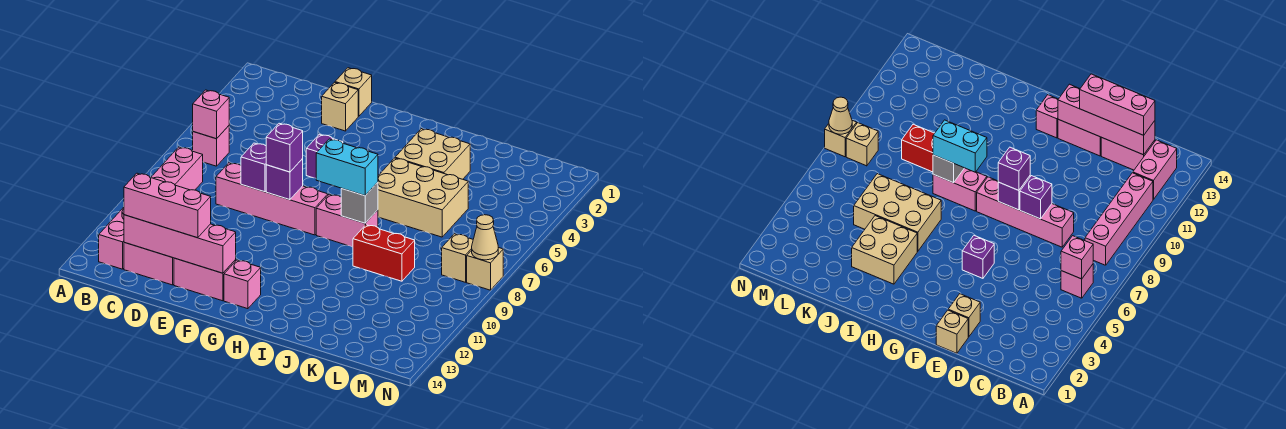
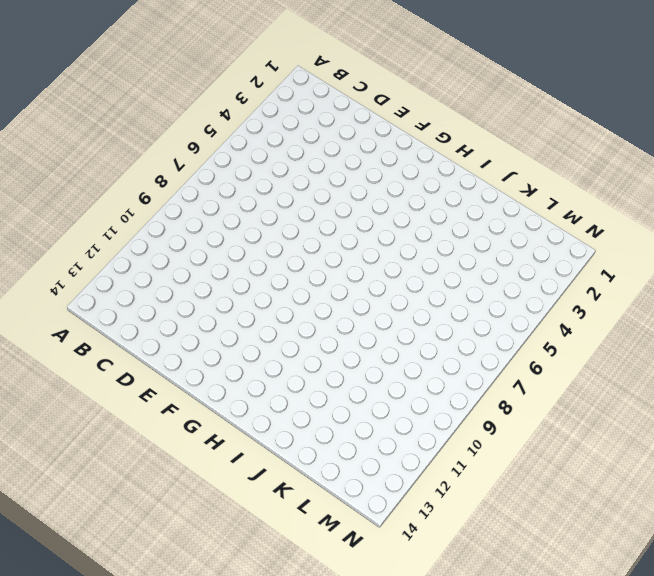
none -> pink 1x1 brick [193,126,229,166]
none -> pink 1x4 brick [151,147,203,190]
none -> pink 1x2 brick [99,207,124,269]

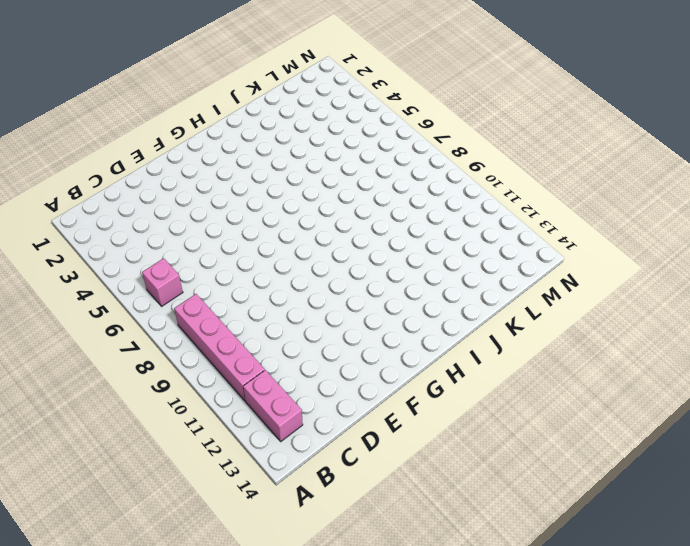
none -> pink 1x2 brick [124,242,174,285]
none -> pink 1x4 brick [216,163,328,235]
none -> tan 1x1 brick [335,68,372,116]

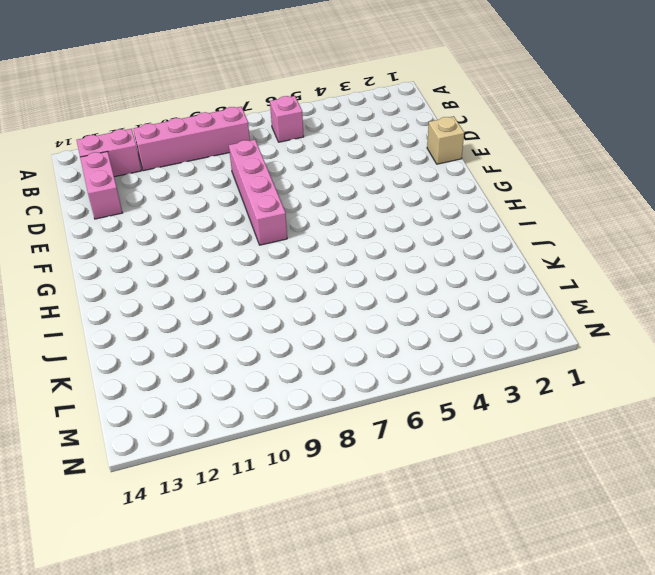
none -> tan 1x1 brick [322,82,358,131]
none -> pink 1x2 brick [174,258,236,301]
none -> purple 1x1 brick [306,134,343,178]

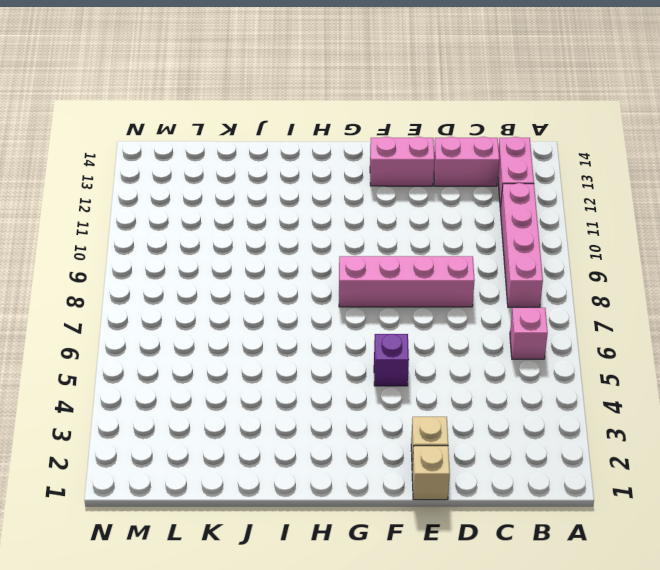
none -> pink 1x1 brick [224,260,261,309]
none -> pink 1x2 brick [316,194,378,247]
none -> tan 2x2 brick [395,129,470,179]

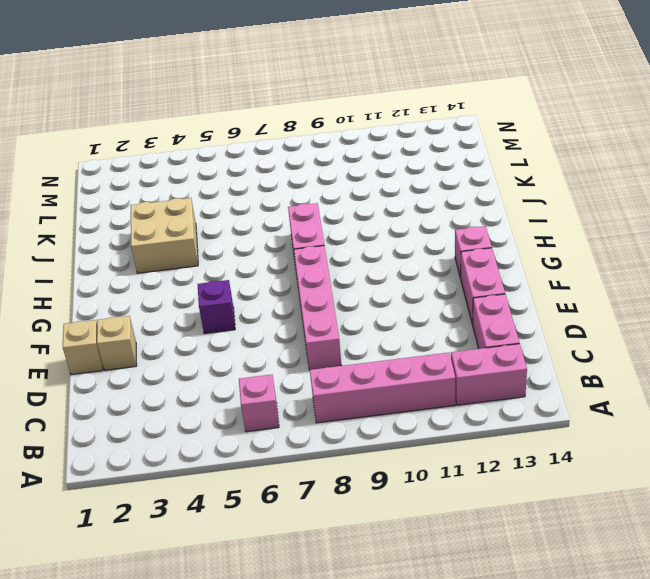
none -> tan 2x3 brick [378,158,468,237]
none -> red 1x2 brick [353,225,415,281]
none -> tan 1x1 brick [442,234,473,282]

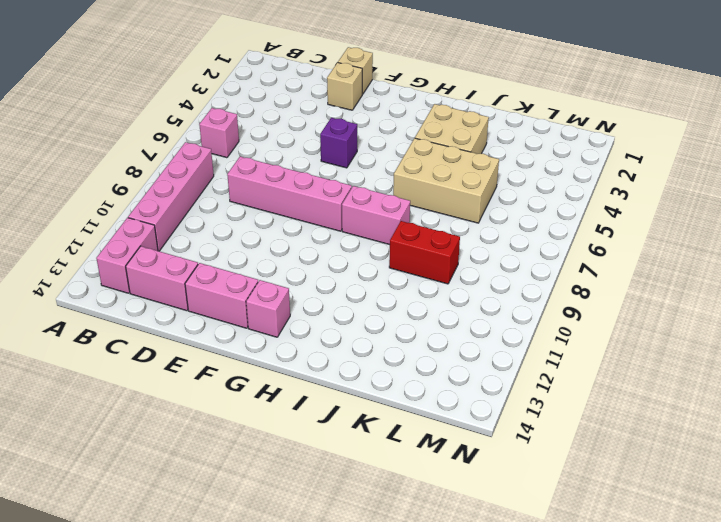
none -> tan 1x1 brick [442,234,473,282]
none -> tan 1x1 brick [467,248,503,290]
none -> pink 1x1 brick [193,90,229,139]

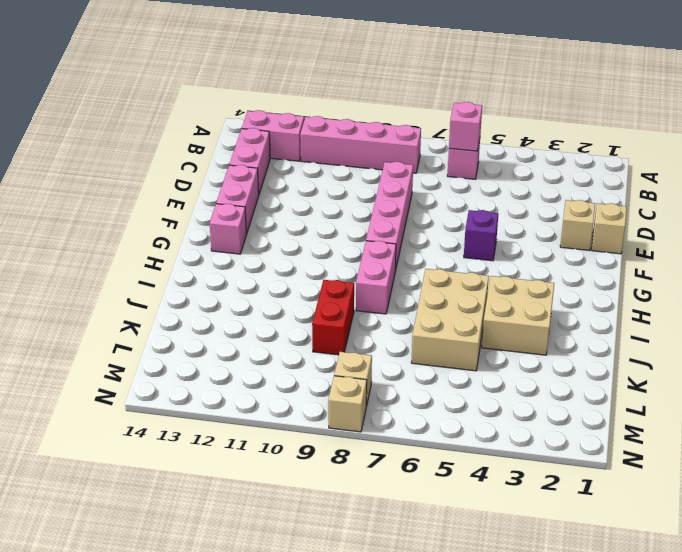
none -> pink 1x4 brick [124,215,236,273]
none -> purple 1x1 brick [241,143,266,192]
none -> purple 1x1 brick [266,159,303,200]

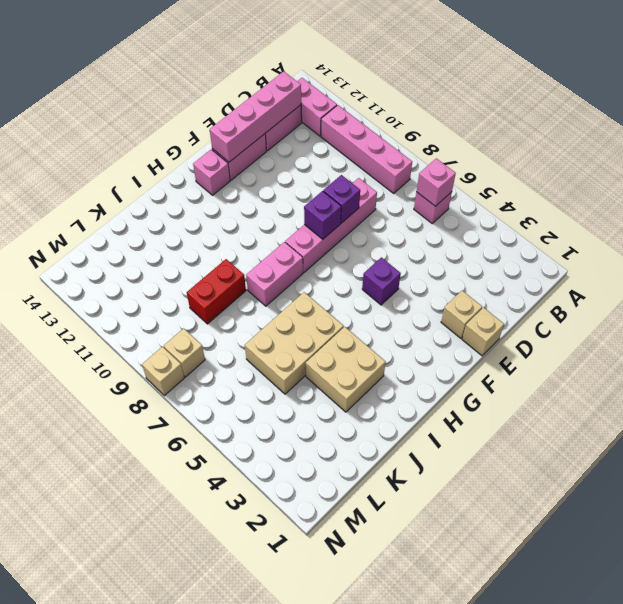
none -> grey 1x1 brick [341,182,378,223]
none -> tan 1x1 cone [472,215,498,260]
none -> pink 1x3 brick [124,173,211,238]

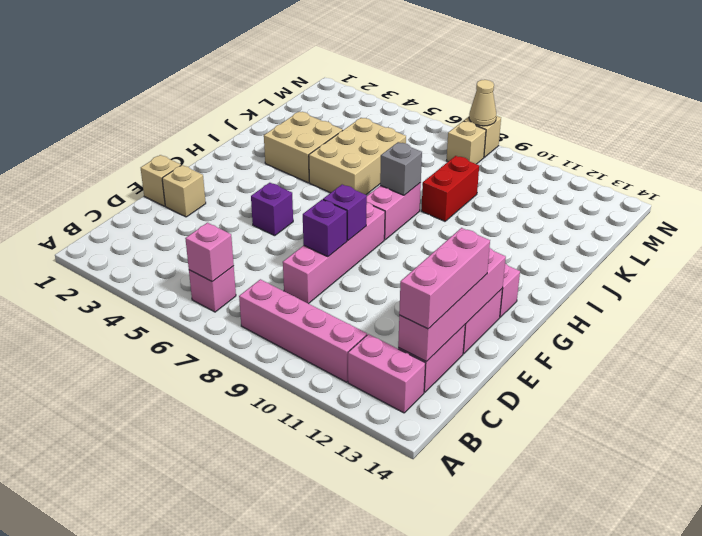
none -> purple 1x1 brick [266,123,303,172]
none -> cyan 1x2 brick [316,139,378,196]

